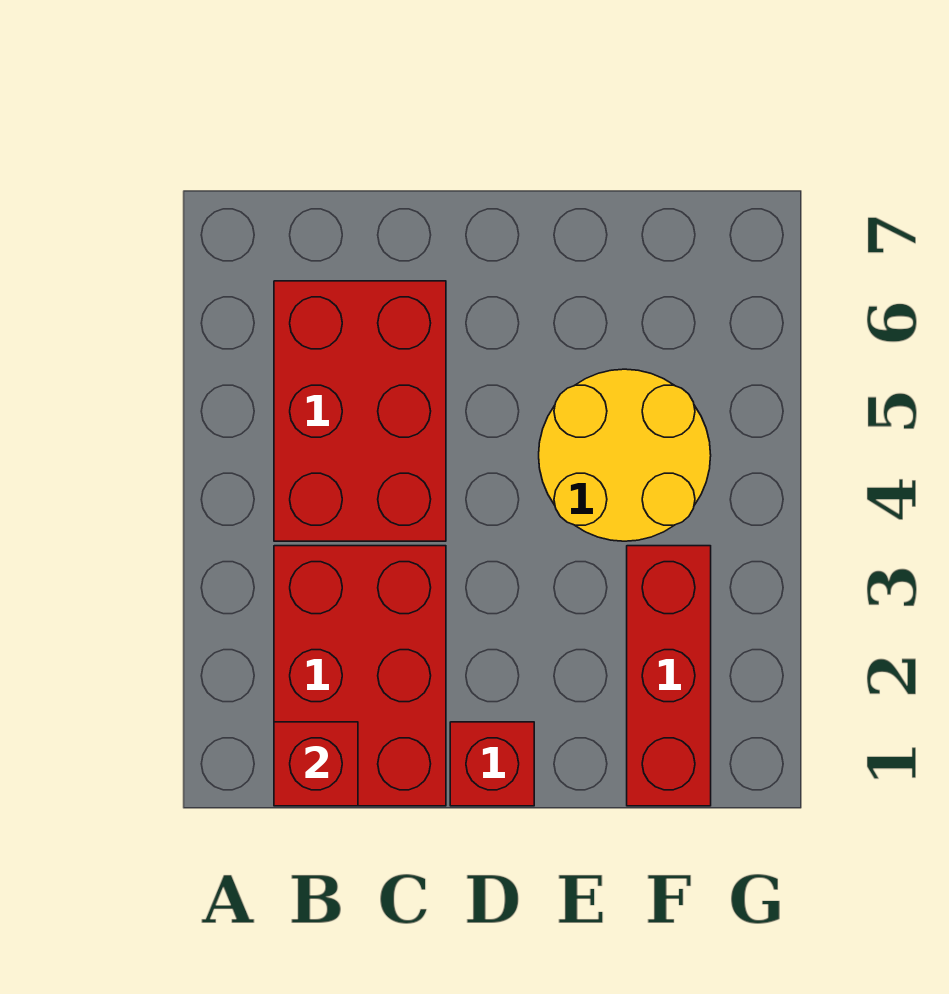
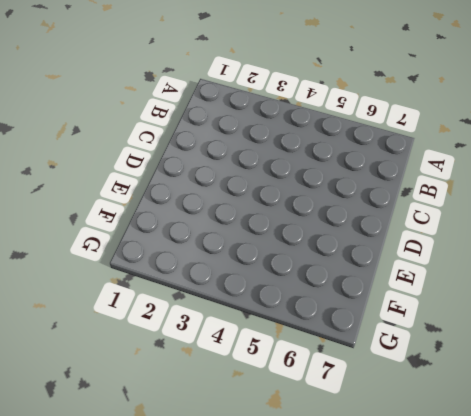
none -> red 2x3 brick [274,546,446,806]
none -> red 2x3 brick [274,281,446,541]

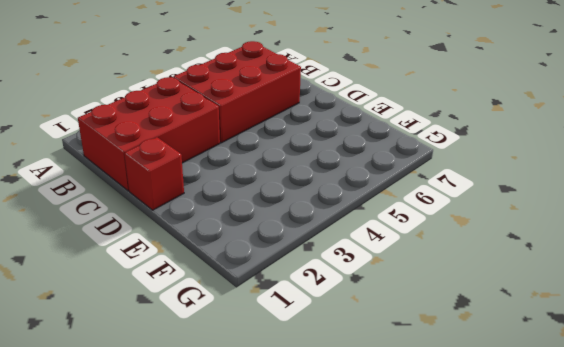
none -> yellow 2x2 round brick [539,369,711,541]
none -> red 1x3 brick [627,546,711,806]

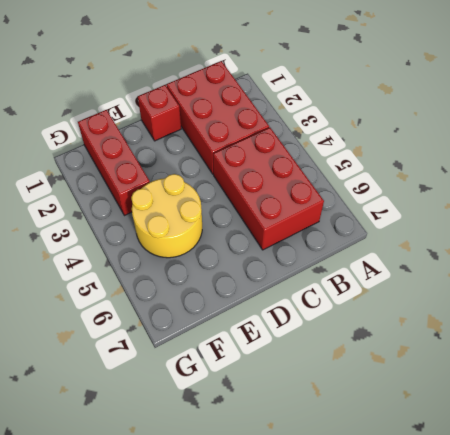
none -> red 1x1 brick [274,722,358,806]

